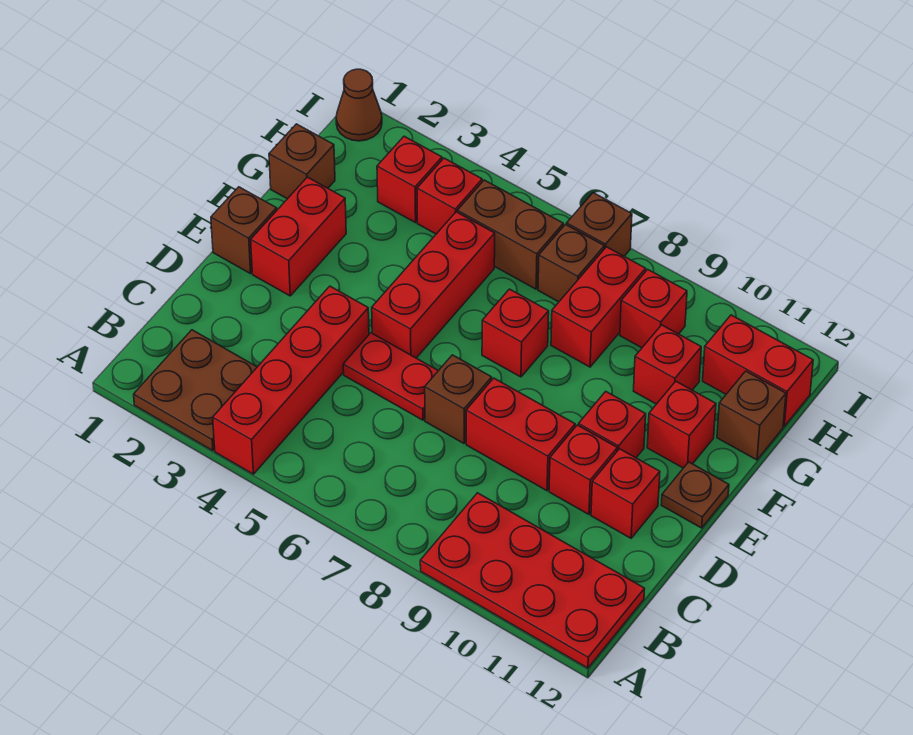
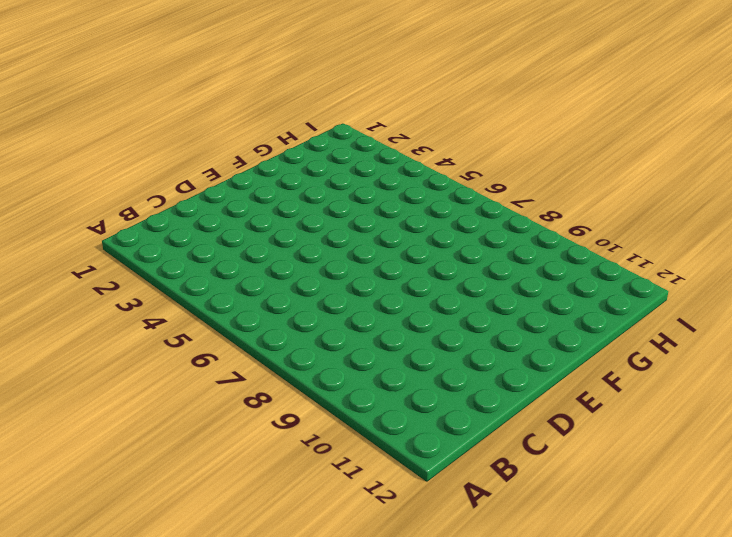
none -> brown 2x2 plate [134,330,257,451]
none -> red 1x4 brick [213,286,369,474]
none -> red 2x4 plate [420,493,645,668]

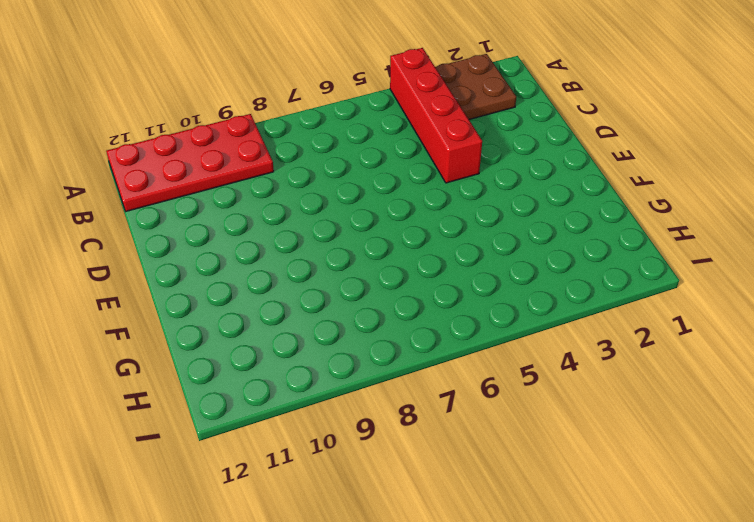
none -> red 1x2 plate [343,333,438,420]
none -> brown 1x1 brick [425,355,492,443]
none -> red 1x2 brick [466,378,575,491]

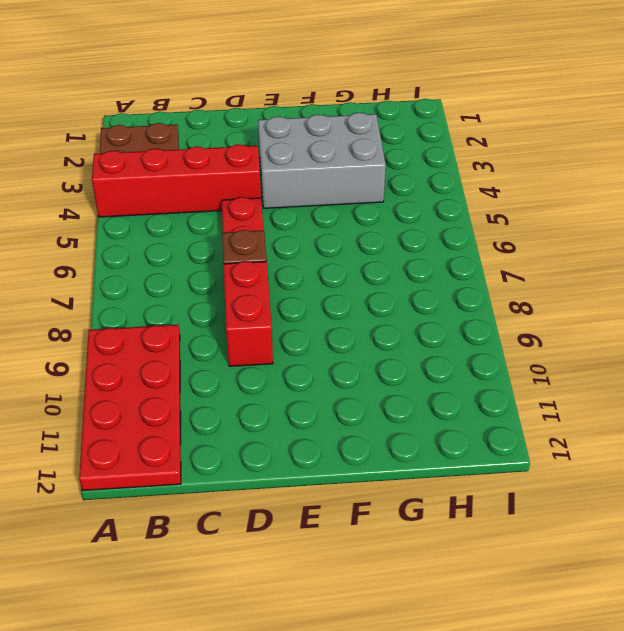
grey 2x3 brick [258,113,386,208] -> none
none -> red 1x1 brick [549,425,617,514]
none -> red 1x1 brick [591,449,660,538]
none -> brown 1x1 brick [211,187,277,274]

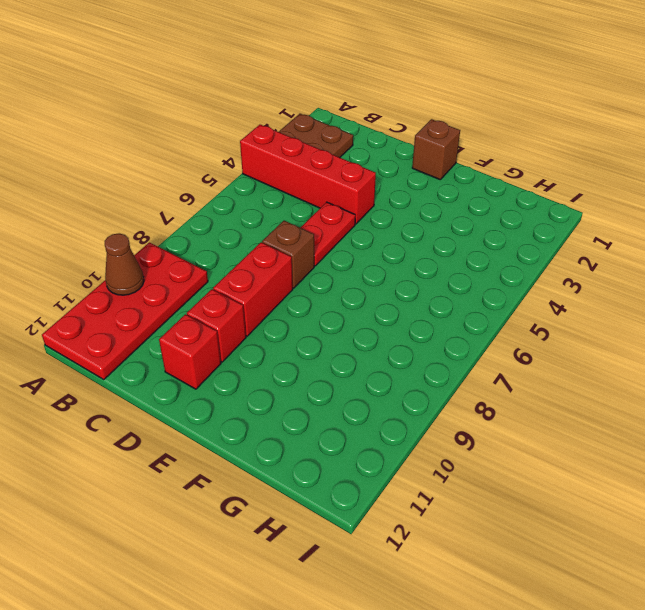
brown 1x1 cone [105,233,144,295] -> brown 1x1 cone moved to [336,69,382,141]
none -> red 1x2 brick [251,177,346,296]
none -> red 1x3 brick [372,212,495,358]
none -> red 1x1 brick [579,392,646,458]

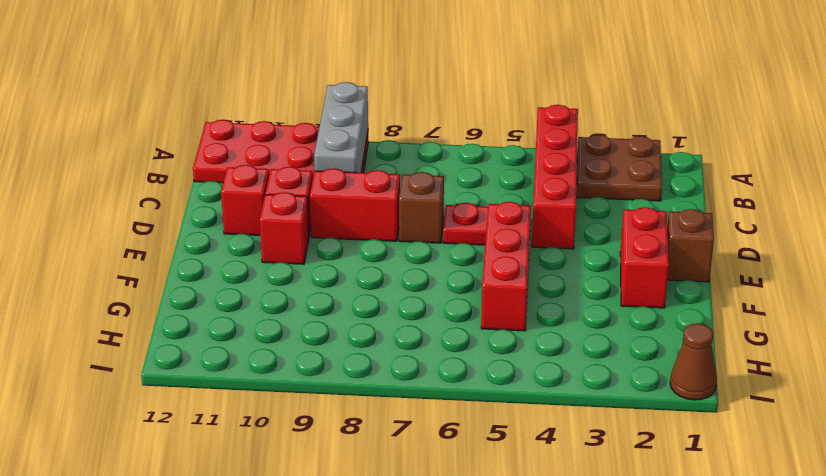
grey 1x3 brick [314,82,368,173] -> none
none -> brown 1x1 plate [661,462,729,528]
none -> red 1x1 brick [482,289,549,377]
none -> red 1x1 brick [647,381,716,468]

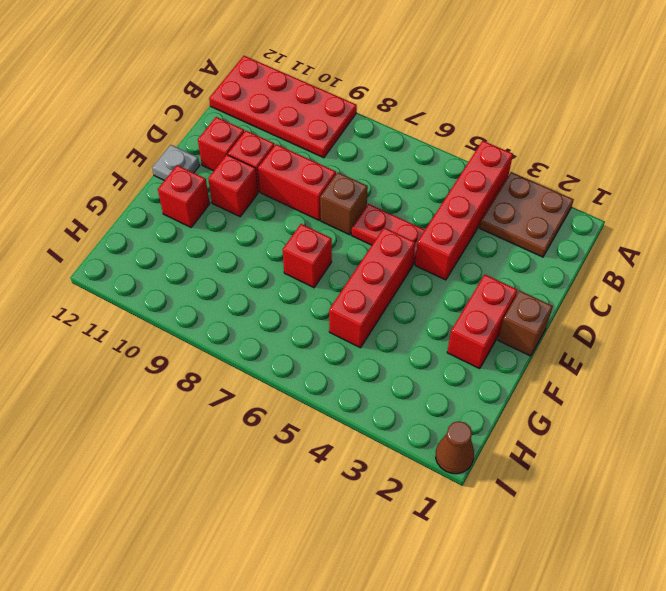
grey 1x1 plate [152,145,200,180] -> brown 1x1 plate [661,462,729,528]
none -> brown 1x1 brick [269,124,335,199]
none -> red 1x2 brick [551,247,646,367]
none -> red 1x1 brick [634,325,701,404]

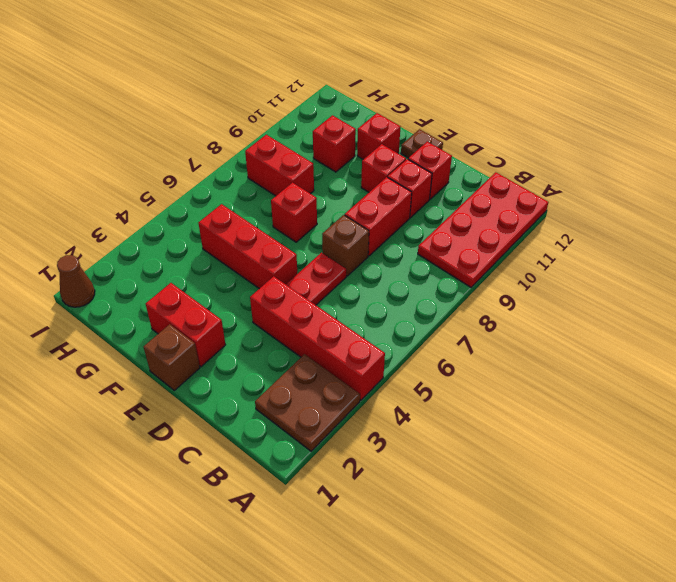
none -> brown 1x1 brick [269,124,335,199]
none -> brown 1x1 brick [717,371,786,460]
none -> red 1x1 brick [377,136,442,223]

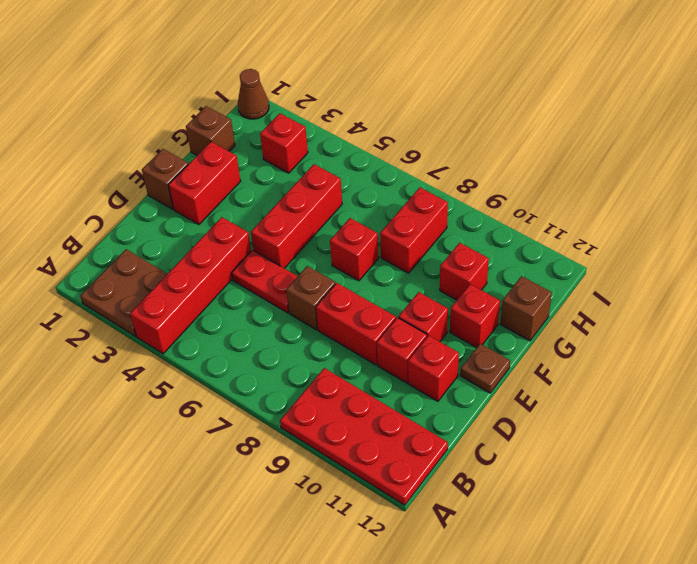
none -> red 1x1 brick [417,158,482,234]
none -> brown 1x2 brick [457,180,563,289]
none -> brown 1x1 brick [538,225,604,302]

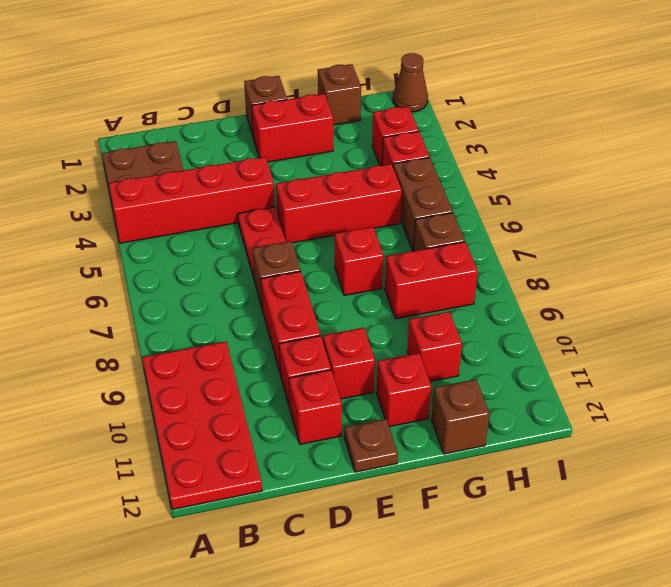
none -> red 1x1 brick [620,270,687,348]
none -> red 1x2 brick [703,315,813,426]
none -> brown 1x1 brick [567,193,632,256]

